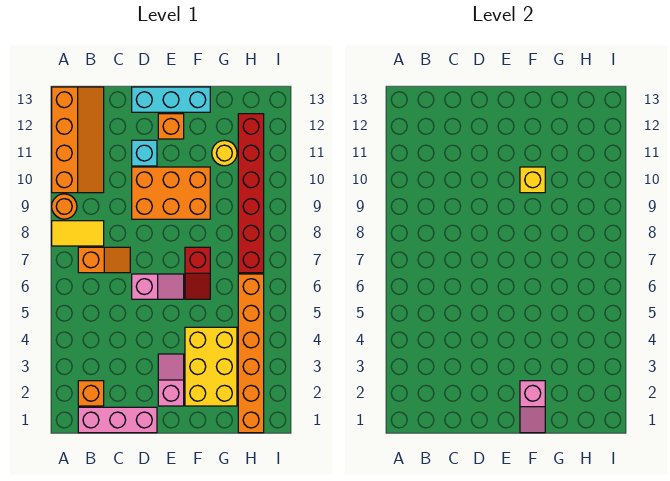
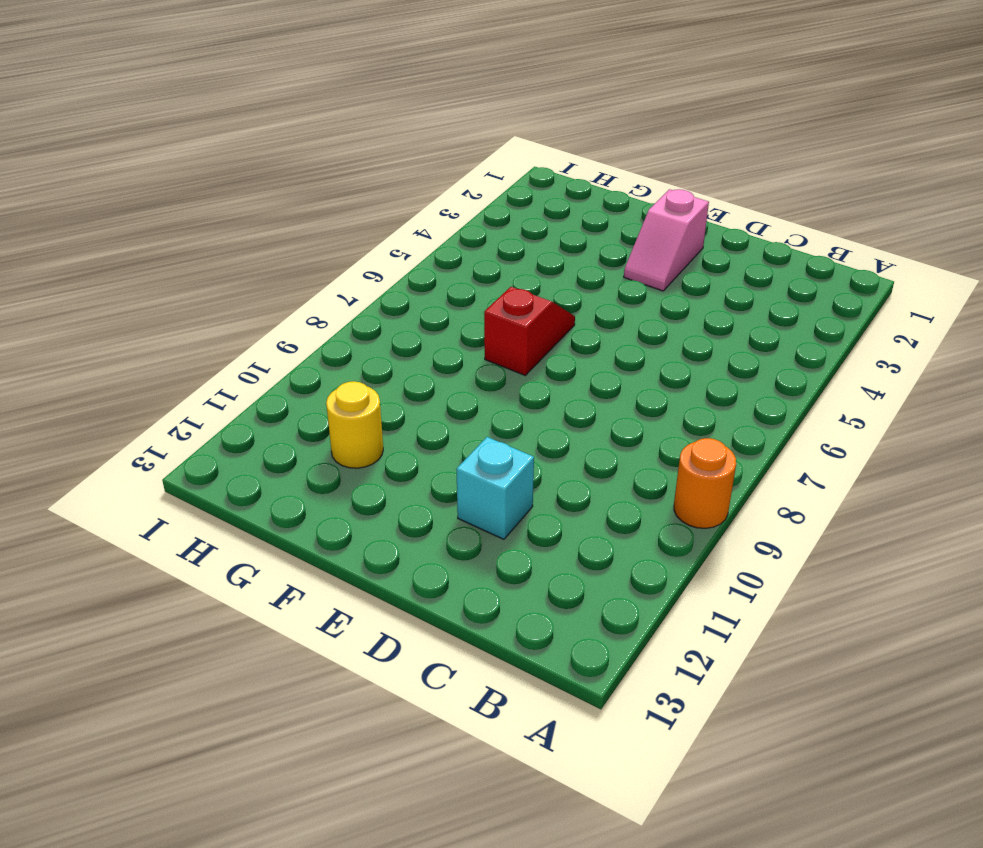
none -> yellow 1x2 tile [52,221,104,246]
none -> orange 2x4 slope [52,87,104,193]
none -> pink 1x3 brick [78,407,157,433]

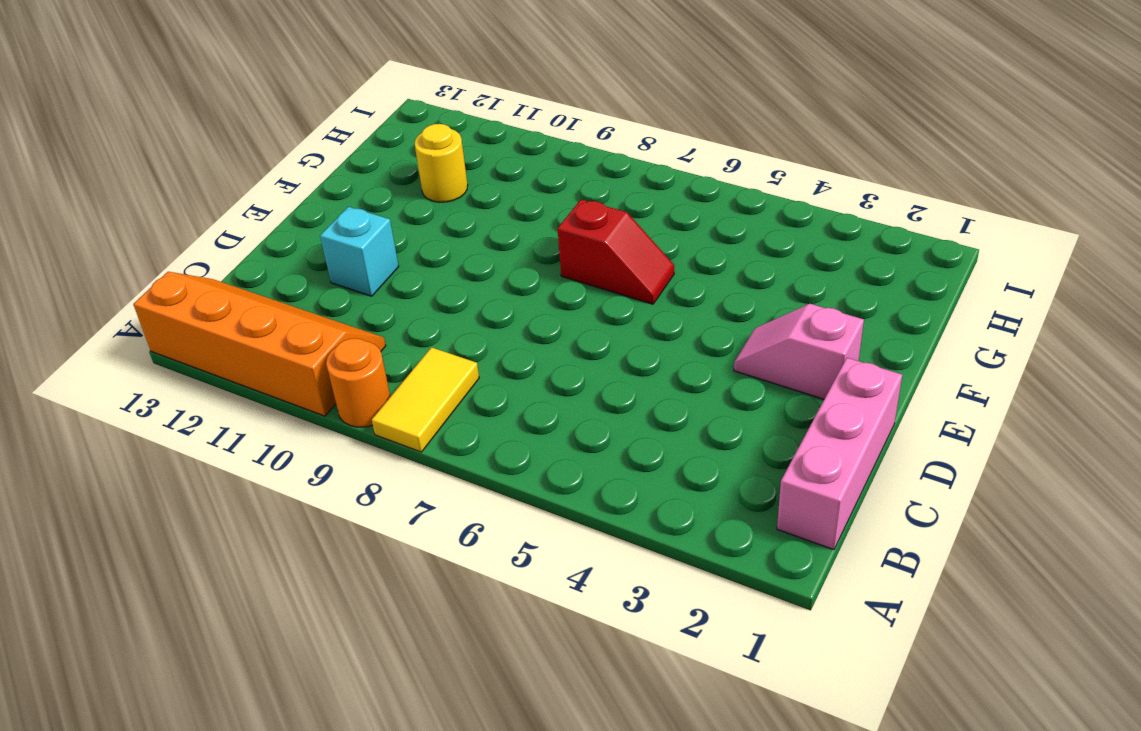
none -> orange 1x1 brick [78,381,104,406]
none -> orange 1x2 slope [78,247,130,273]
none -> pink 1x2 slope [132,274,184,299]

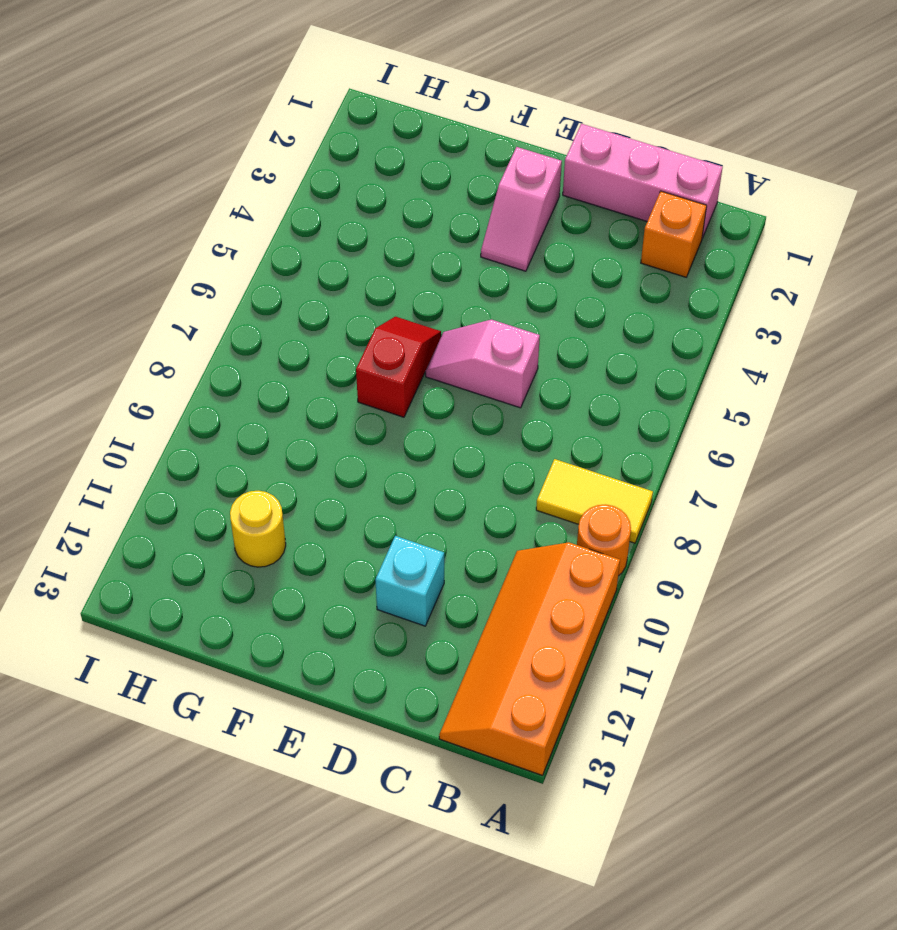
none -> orange 1x2 slope [78,247,130,273]
none -> orange 2x3 brick [132,167,210,219]
none -> cyan 1x3 brick [132,87,210,112]

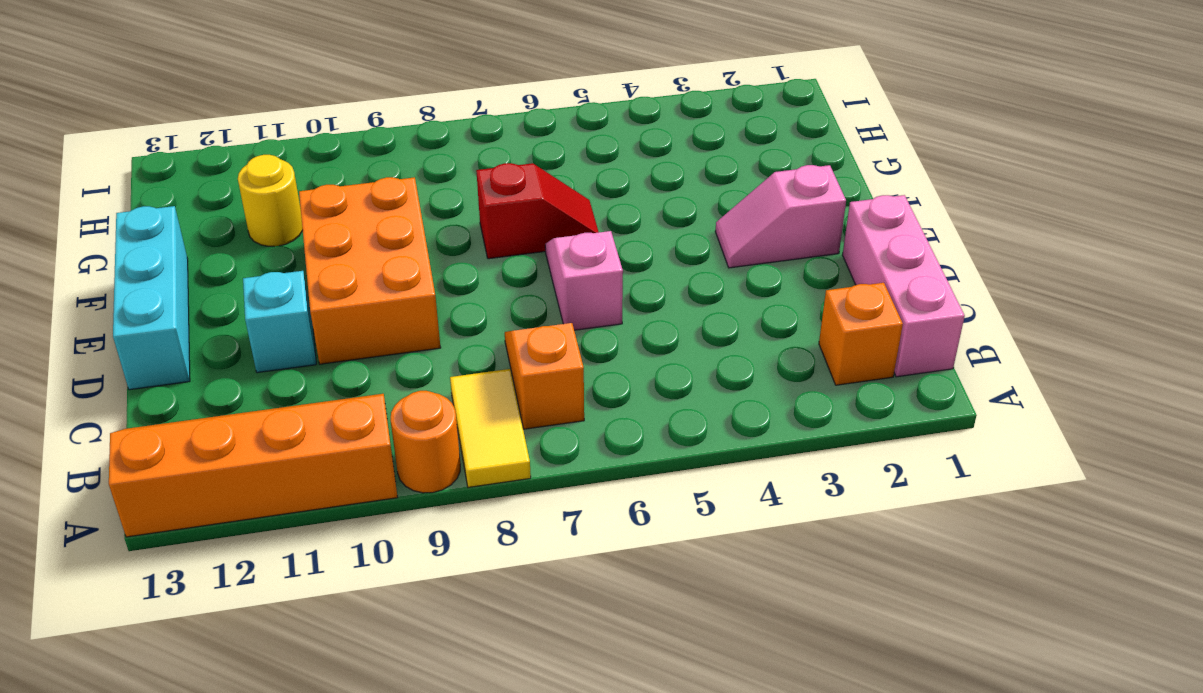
none -> orange 1x1 brick [158,114,184,139]
none -> yellow 2x3 brick [185,327,237,406]
none -> orange 1x6 brick [238,274,264,433]

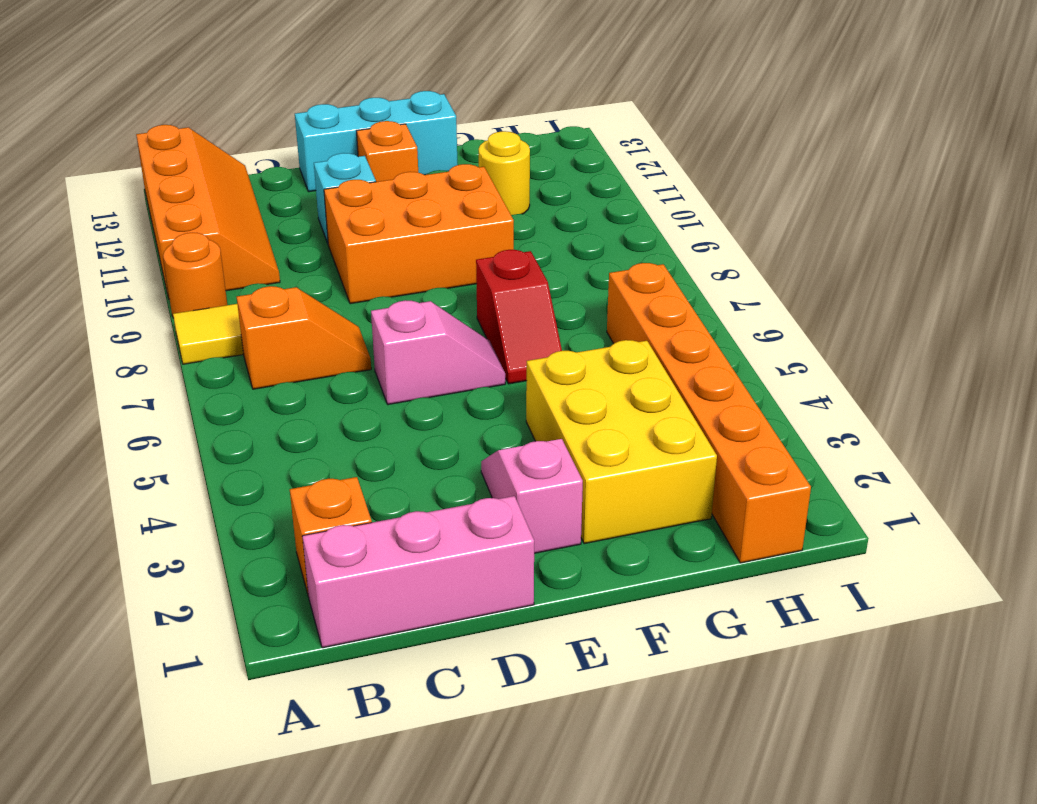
none -> red 1x6 brick [238,114,264,273]
none -> pink 1x2 slope [520,381,545,433]
none -> yellow 1x1 brick [520,167,545,193]

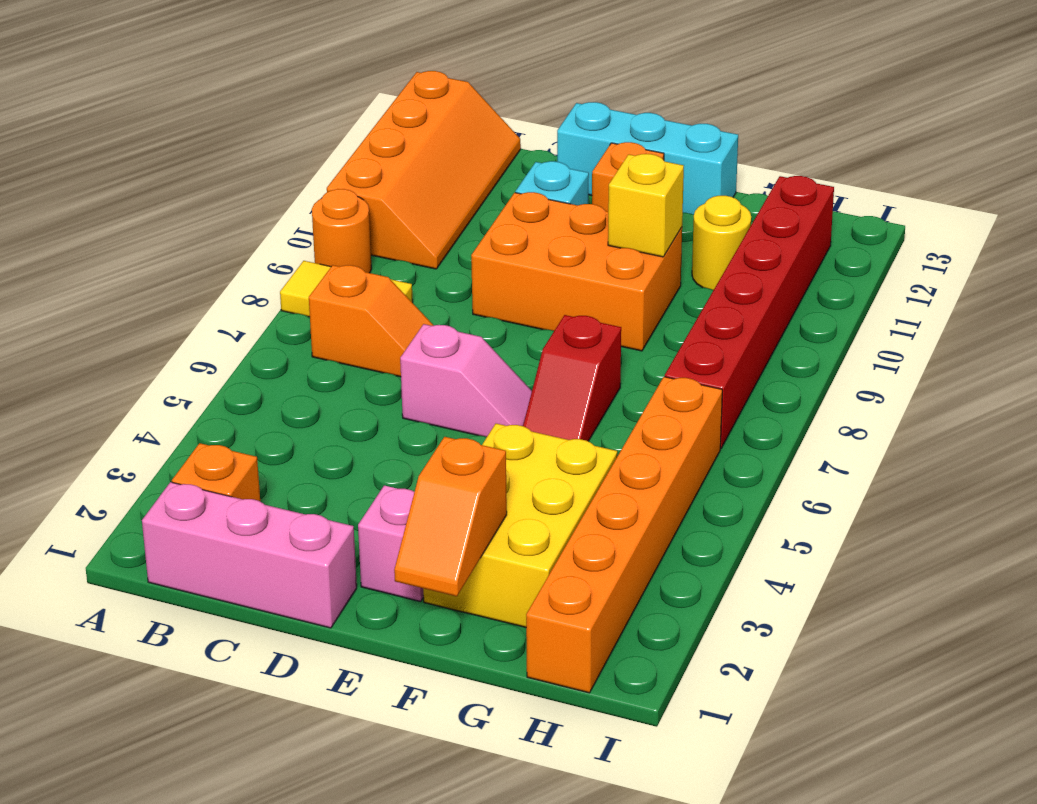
orange 1x2 slope [394,437,507,597] -> pink 1x2 slope [520,381,545,433]

